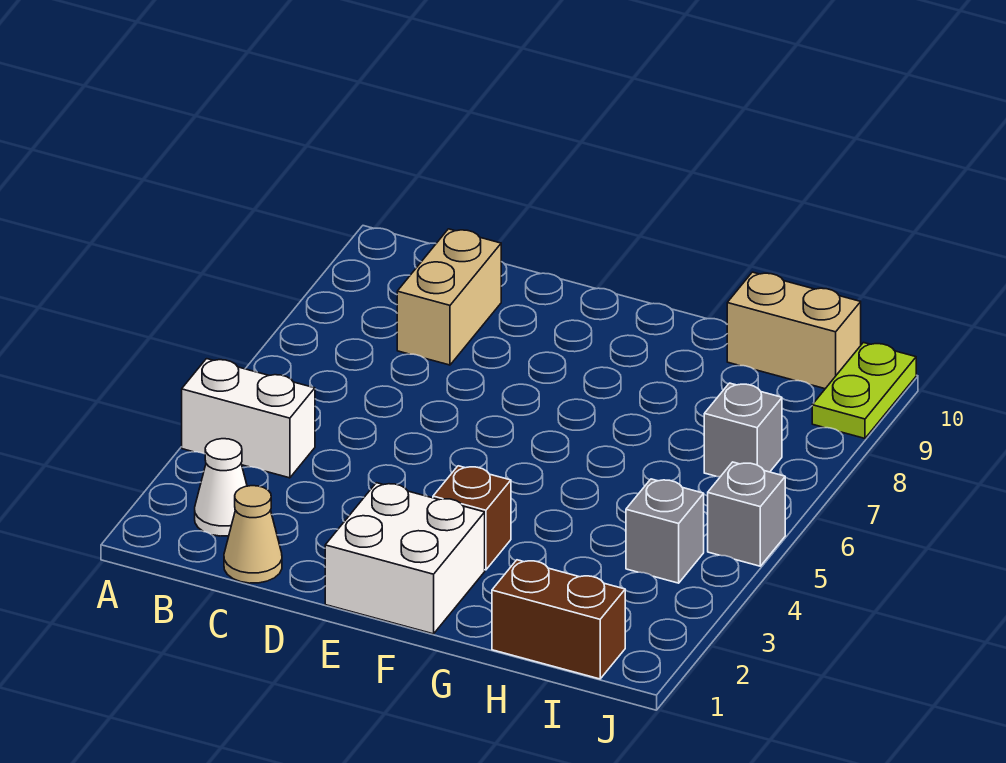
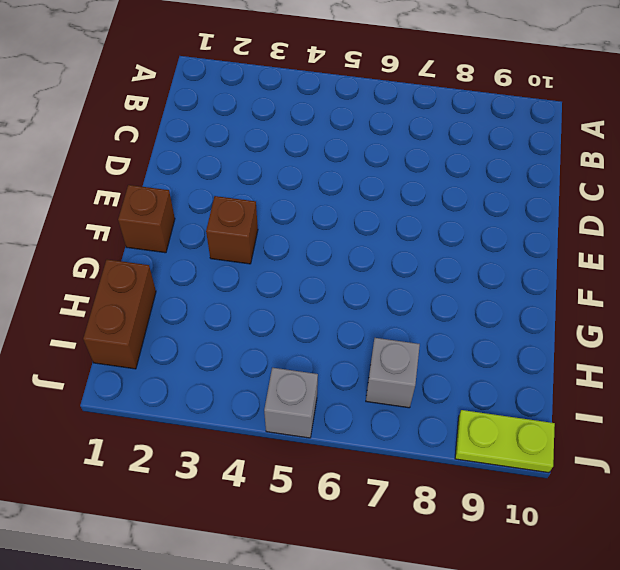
brown 1x1 brick [118,185,175,253] -> white 2x2 brick [325,483,485,634]
none -> white 1x2 brick [182,359,315,478]
none -> white 1x1 cone [195,439,247,536]
none -> tan 1x1 cone [224,486,282,583]

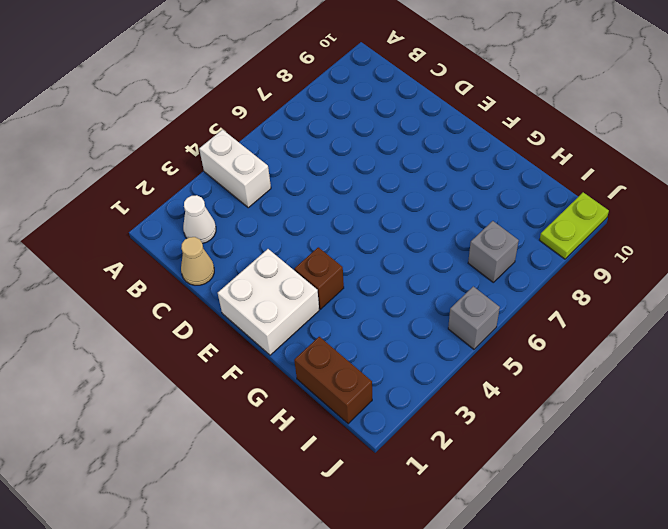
none -> tan 1x2 brick [397,229,501,365]
none -> tan 1x2 brick [727,272,861,389]
none -> grey 1x1 brick [626,479,704,583]

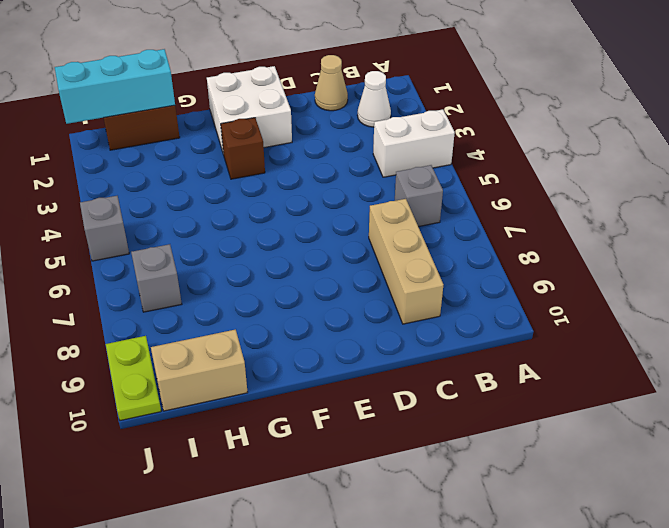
grey 1x1 brick [395,165,443,227] -> grey 1x1 brick moved to [626,479,704,583]
tan 1x3 brick [369,199,443,324] -> tan 1x2 brick [397,229,501,365]
cyan 1x3 brick [55,49,175,124] -> none

